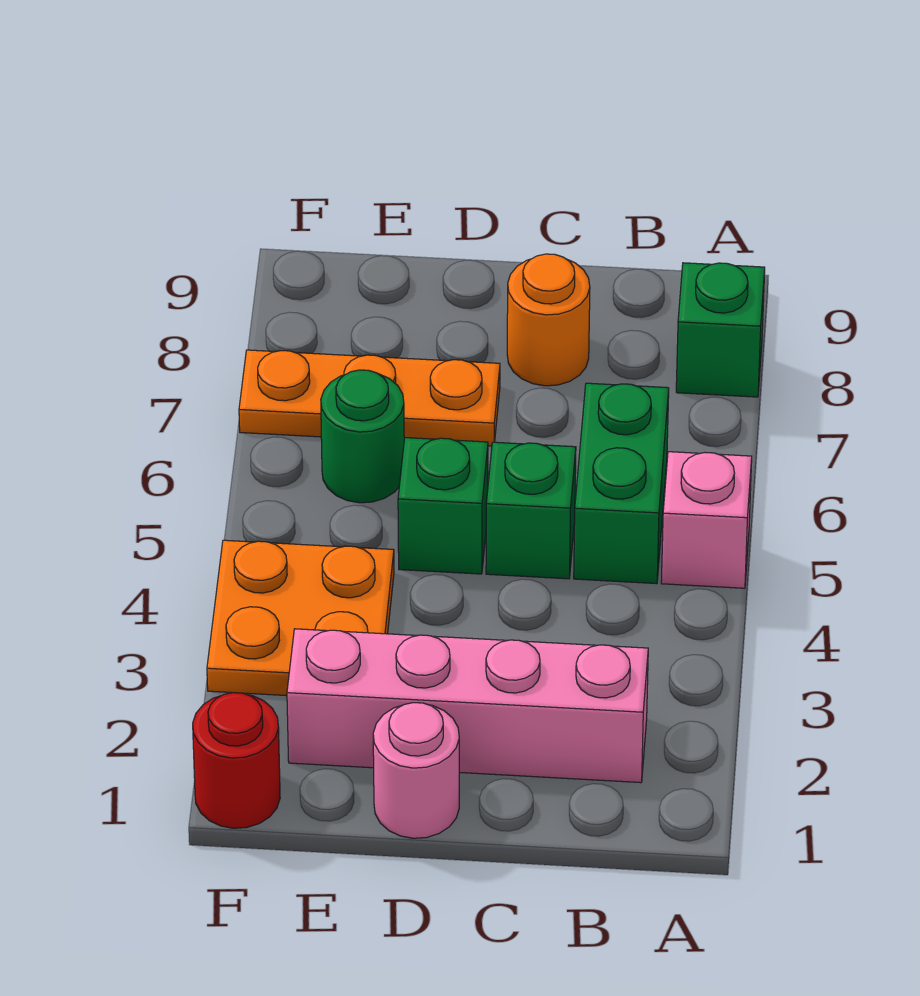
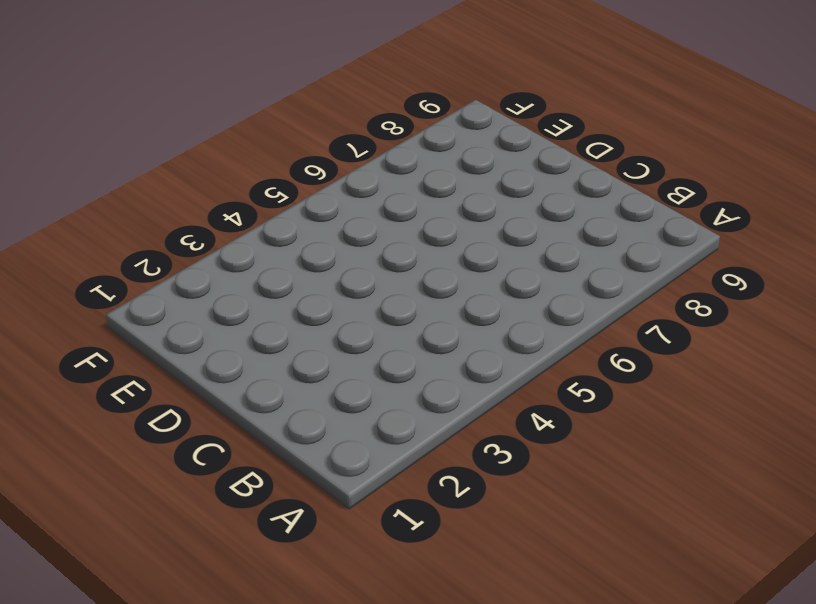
none -> pink 1x1 brick [661,452,752,588]
none -> green 1x1 brick [676,263,765,397]
none -> pink 1x4 brick [287,629,648,783]

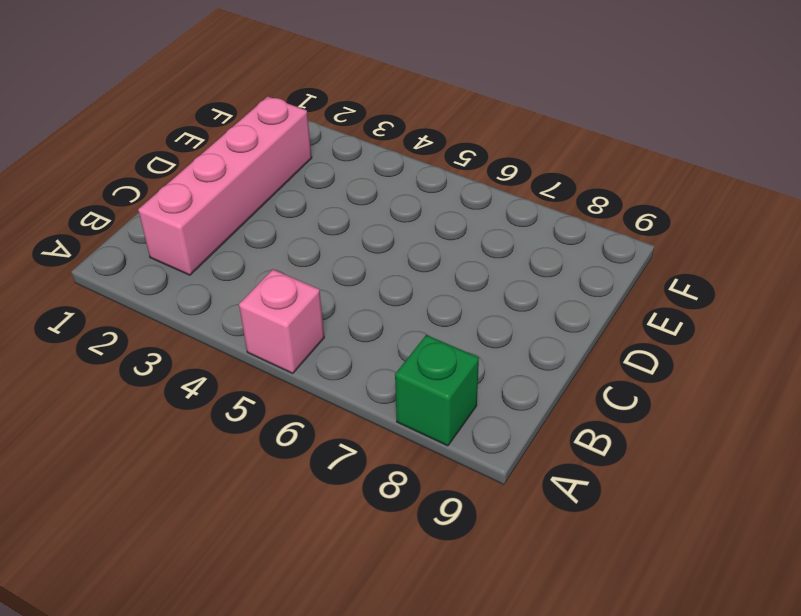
none -> green 1x2 brick [574,383,669,584]
none -> green 1x1 brick [486,442,576,579]
none -> orange 1x1 round brick [507,254,590,386]

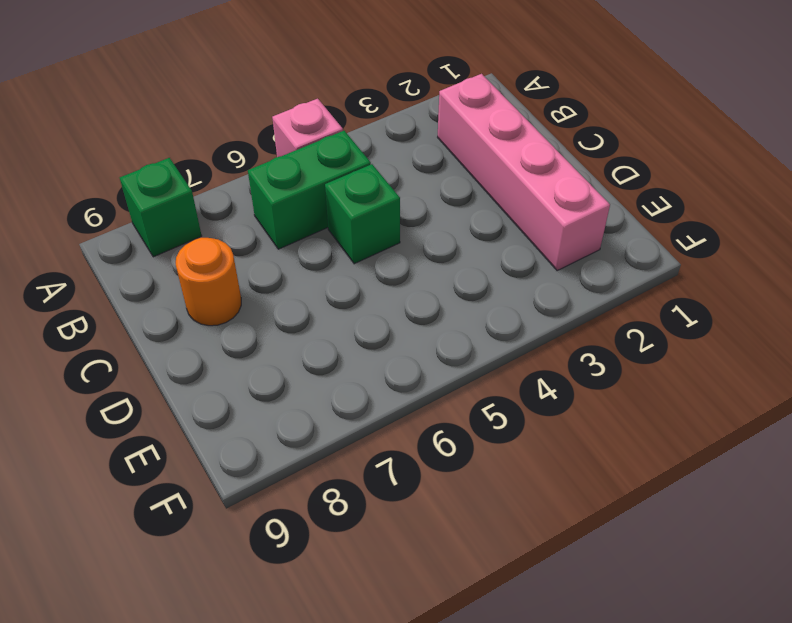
none -> pink 1x1 round brick [373,703,459,838]
none -> green 1x1 brick [398,438,488,574]
none -> orange 1x3 plate [239,350,500,446]

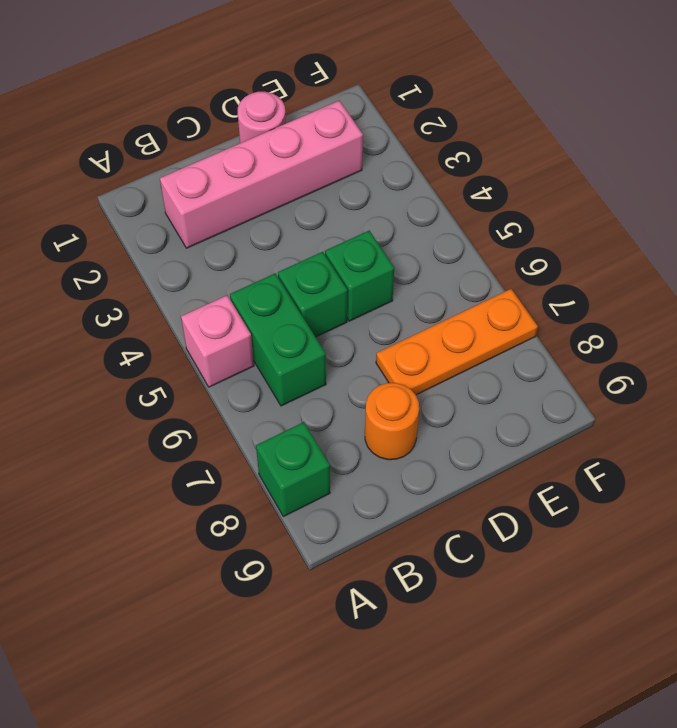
none -> orange 2x2 plate [207,540,394,696]
none -> green 1x1 round brick [321,370,404,503]
none -> red 1x1 round brick [193,693,280,828]

